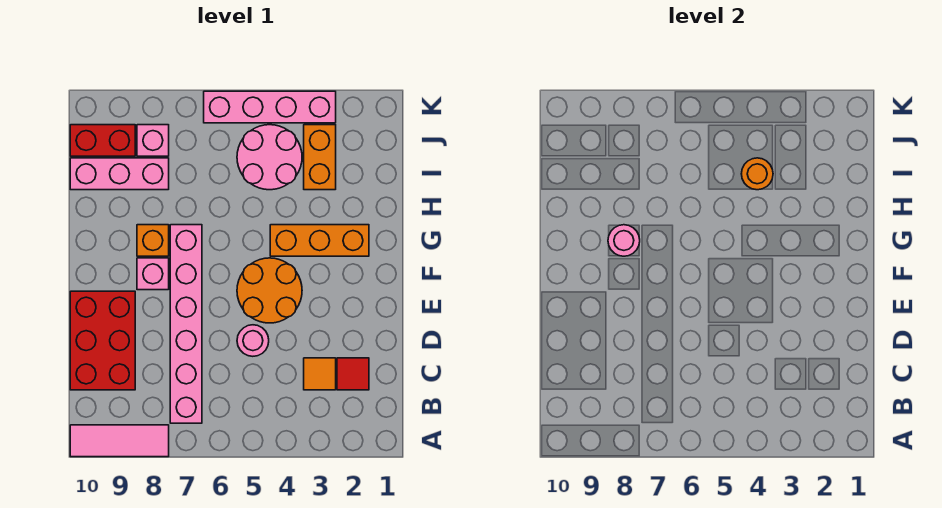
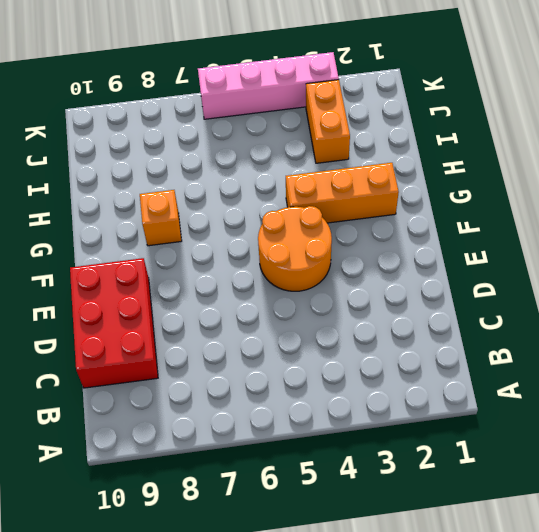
none -> pink 1x3 tile [70,425,169,457]
none -> pink 1x6 brick [170,225,202,423]
none -> red 1x1 tile [337,358,369,390]

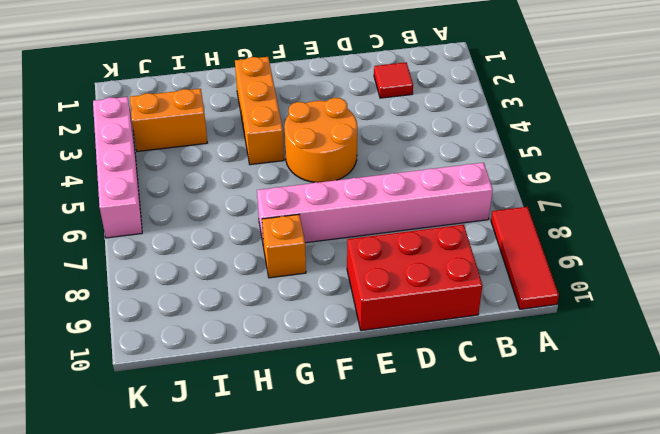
red 1x3 tile [491,207,559,309] -> pink 1x3 tile [70,425,169,457]
none -> orange 1x1 tile [304,358,336,390]
none -> pink 1x1 round brick [237,325,269,356]
none -> pink 1x1 brick [137,258,169,290]

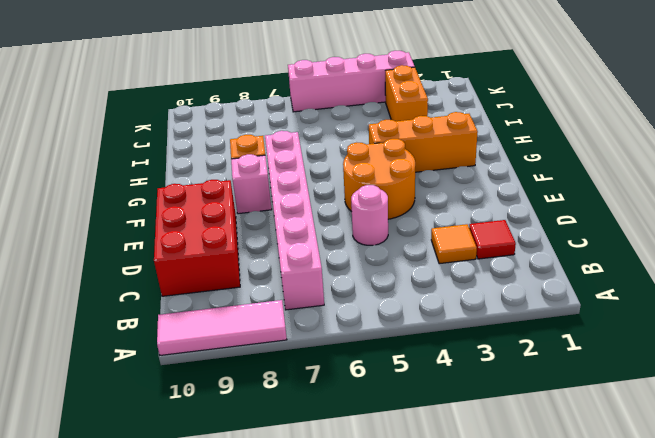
none -> pink 2x2 round brick [237,125,302,190]
none -> pink 1x3 brick [70,158,169,190]
none -> pink 1x1 brick [137,125,169,156]

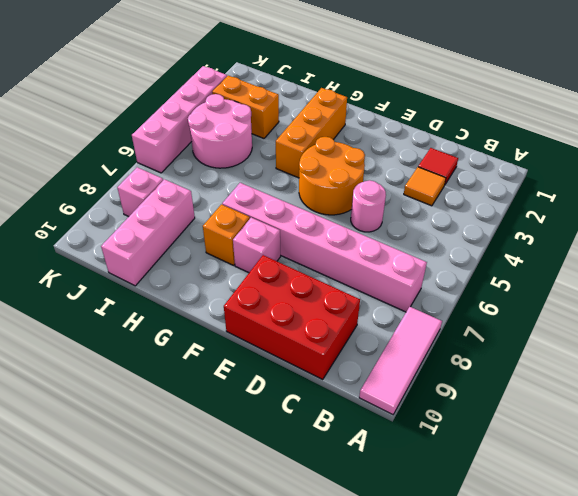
none -> red 1x2 brick [70,125,135,156]
none -> pink 1x1 round brick [608,225,640,256]
none -> orange 1x1 round brick [741,158,773,190]

